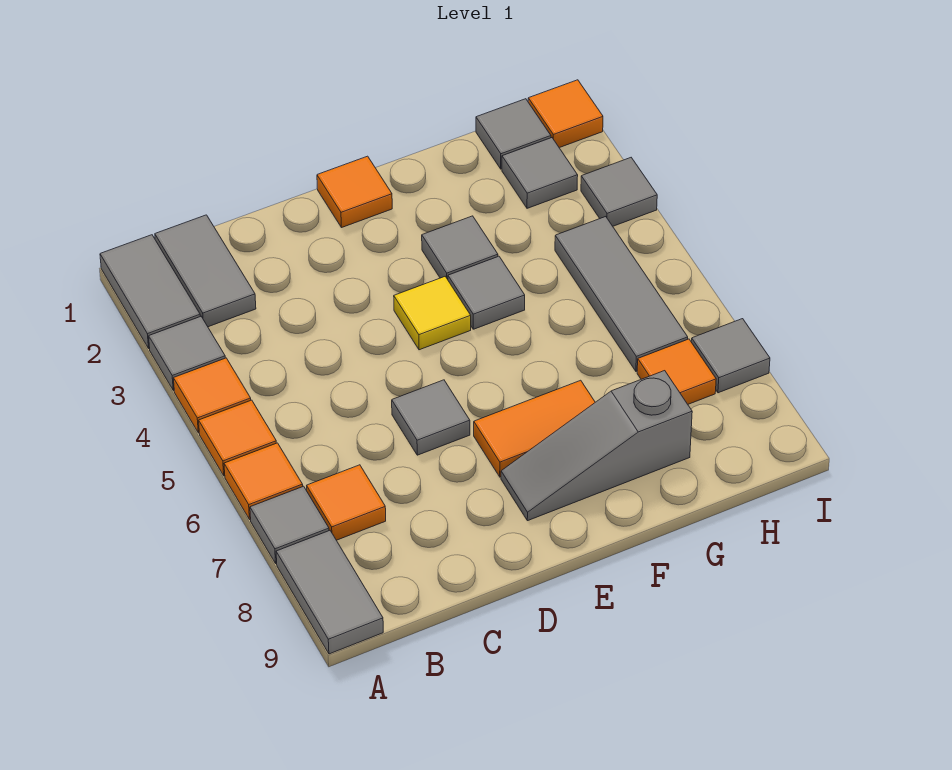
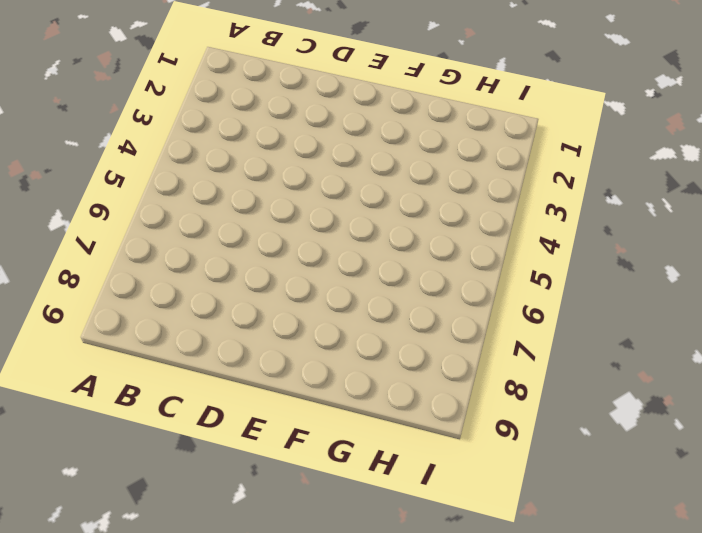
none -> grey 1x2 tile [100,235,200,349]
none -> grey 1x1 tile [149,316,225,390]
none -> orange 1x1 tile [174,358,251,433]

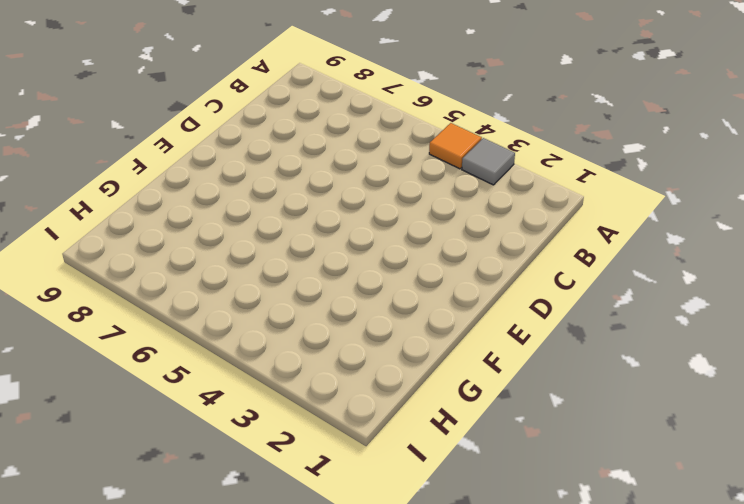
none -> grey 1x2 tile [100,235,200,349]
none -> orange 1x1 tile [199,400,276,476]
none -> orange 1x1 tile [224,443,303,519]

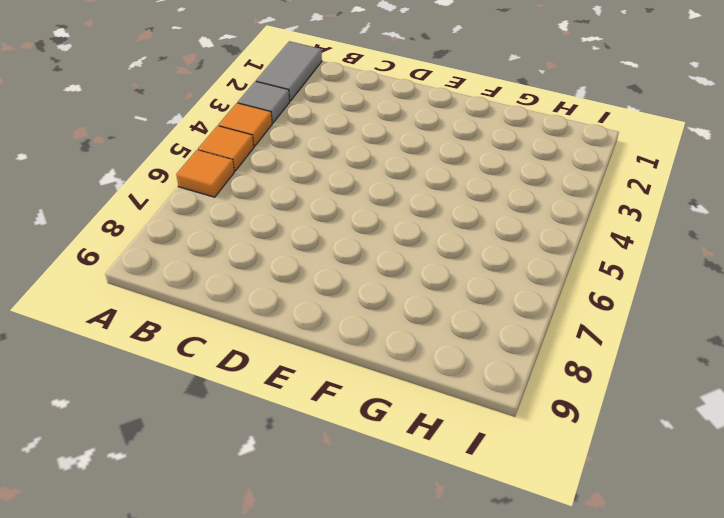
none -> grey 1x1 tile [250,486,329,564]
none -> grey 1x2 tile [276,531,383,654]
none -> grey 1x2 tile [155,215,256,327]

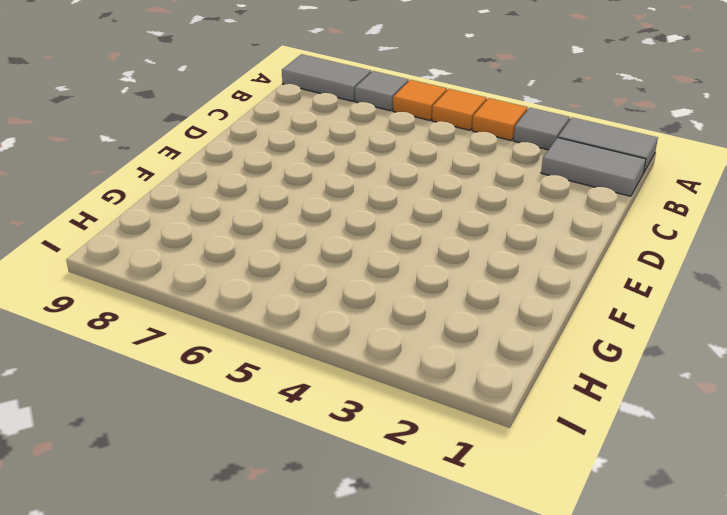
none -> orange 1x1 tile [307,465,386,540]
none -> grey 1x1 tile [392,380,470,455]
none -> orange 1x1 tile [317,156,392,228]

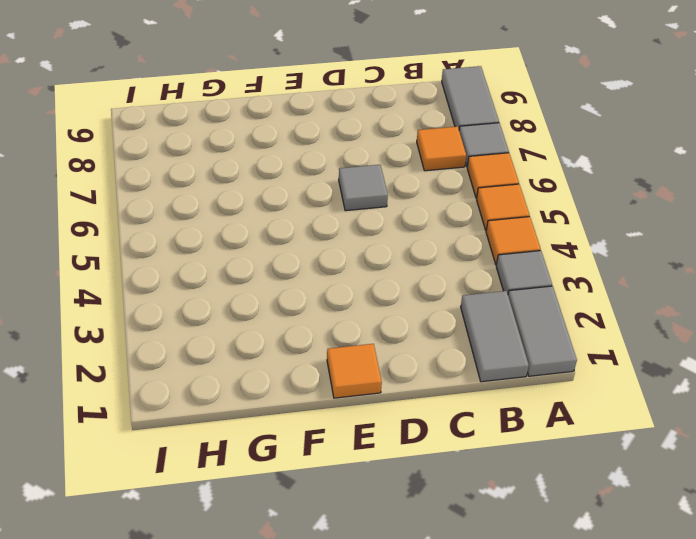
none -> yellow 1x1 tile [394,277,471,350]
none -> orange 1x2 tile [474,380,595,477]
none -> grey 1x3 slope [501,371,692,521]

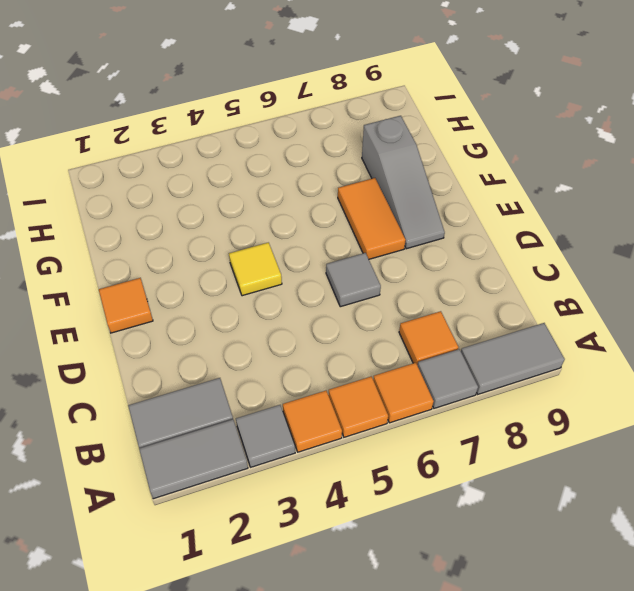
none -> grey 1x1 tile [422,216,498,279]
none -> grey 1x1 tile [448,256,525,329]
none -> grey 1x1 tile [476,99,551,169]

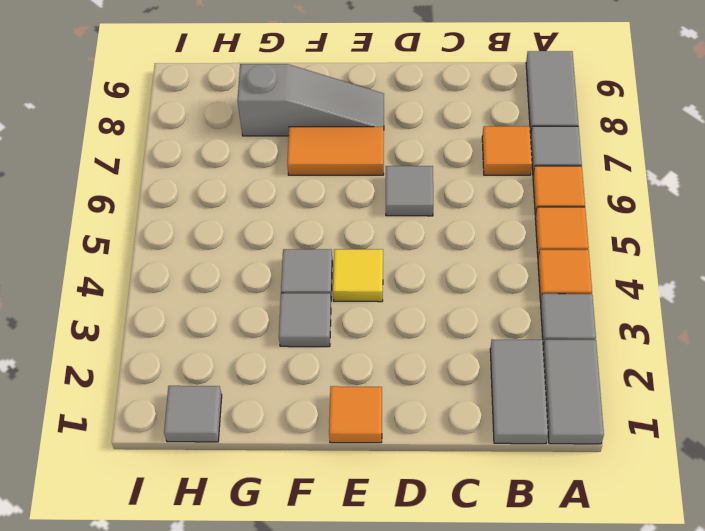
none -> grey 1x1 tile [502,138,578,208]
none -> grey 1x3 tile [555,217,688,371]
none -> orange 1x1 tile [637,339,716,404]

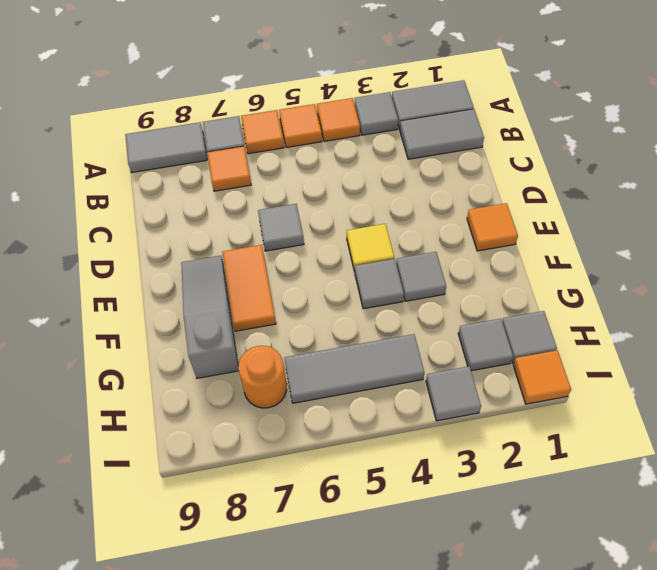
orange 1x1 round brick [238,346,287,408] -> orange 1x1 tile [637,339,716,404]
none -> grey 1x1 tile [692,319,770,393]

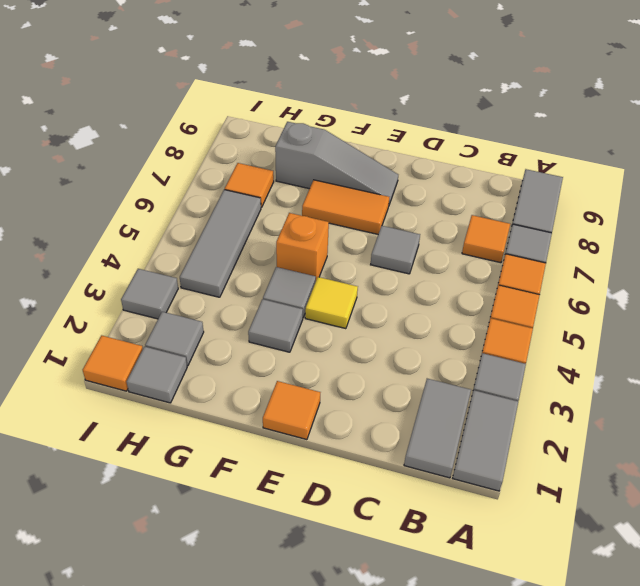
orange 1x1 brick [276,213,329,280] -> none
none -> grey 1x1 tile [692,319,770,393]

